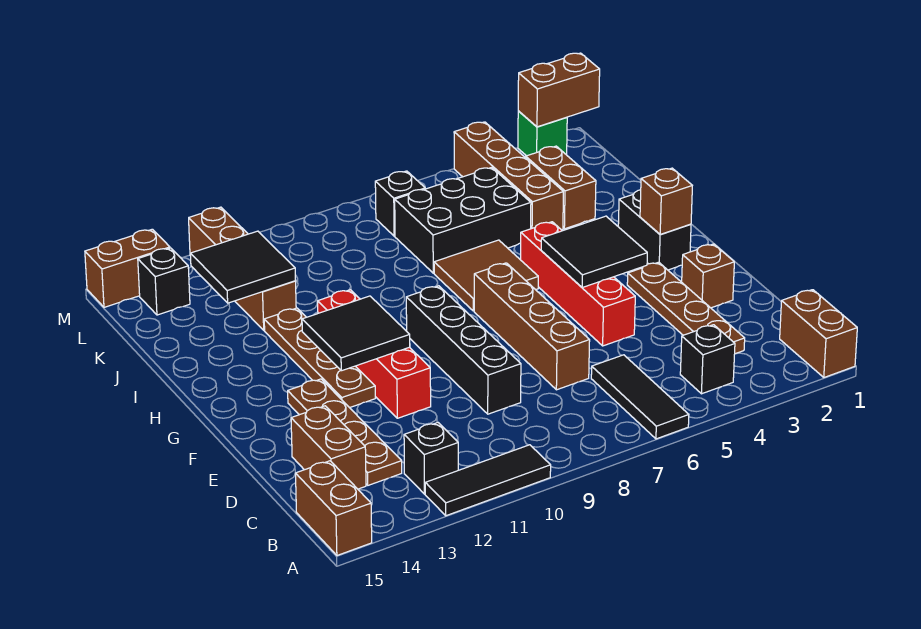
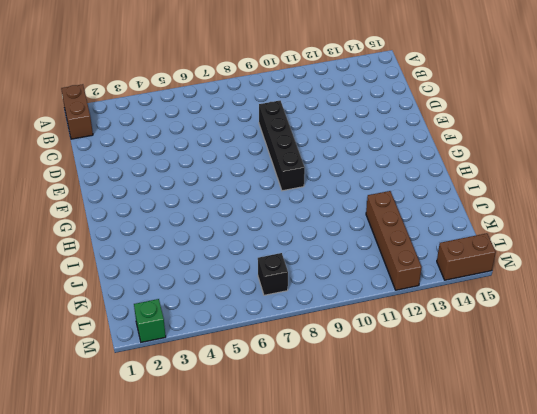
none -> black 1x3 tile [591,355,689,439]
none -> black 1x3 tile [425,445,551,516]
none -> brown 1x2 brick [295,461,372,555]
none -> black 1x1 brick [680,325,735,394]

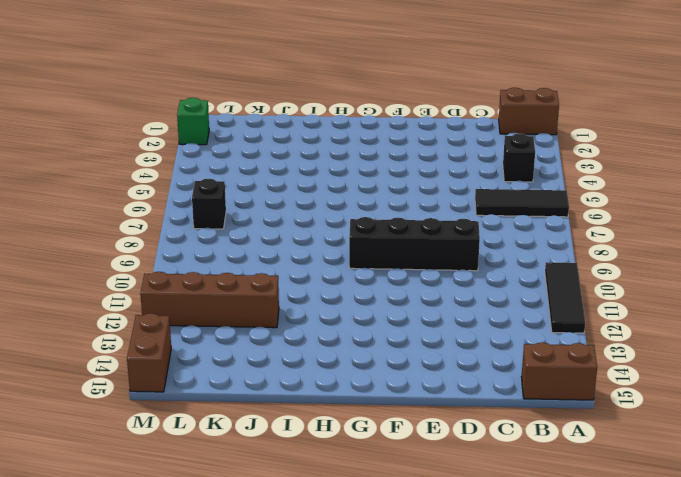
none -> black 1x1 brick [404,423,458,494]
none -> brown 1x4 plate [627,262,745,354]
none -> brown 1x4 plate [288,379,402,485]
none -> brown 1x2 brick [291,406,366,489]

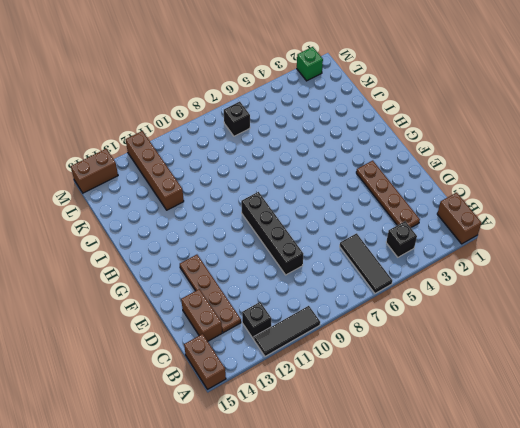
none -> brown 1x4 brick [474,263,590,390]
none -> brown 1x1 brick [682,244,734,308]
none -> red 1x4 brick [521,222,635,346]
none -> red 1x4 brick [318,290,431,418]

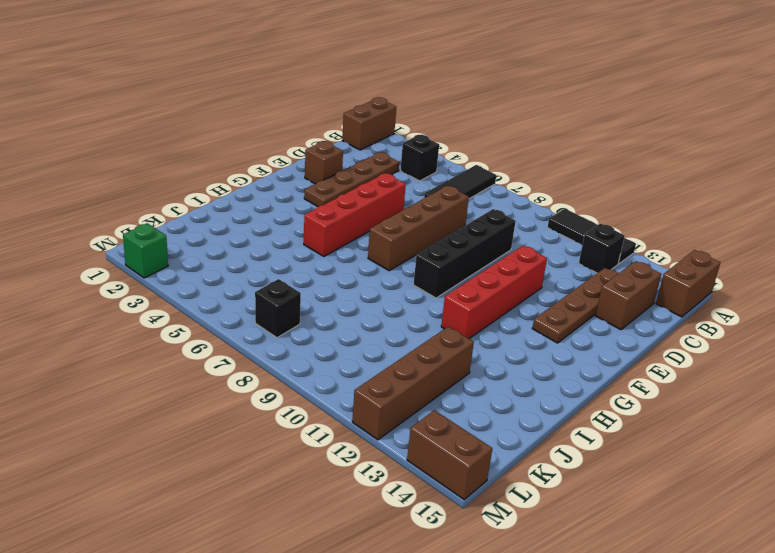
none -> brown 1x4 plate [264,308,375,408]
none -> black 1x2 brick [618,190,691,270]
none -> brown 2x2 tile [434,240,538,311]
none -> brown 1x2 brick [526,146,596,229]

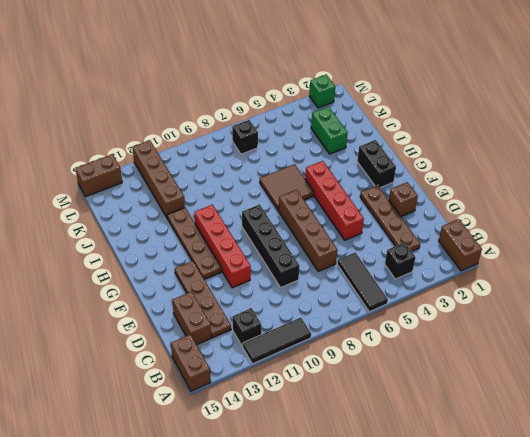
green 1x2 brick [311,107,348,154] -> brown 1x2 brick [526,146,596,229]
none -> brown 1x4 brick [454,122,563,230]
none -> black 2x3 brick [395,167,531,273]
none -> black 1x1 brick [138,248,190,315]
none -> black 2x2 tile [541,216,647,287]

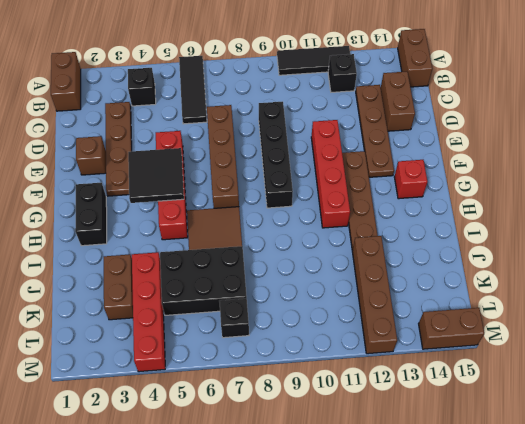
red 1x1 brick [394,160,428,199] -> none
red 1x4 brick [132,252,165,372] -> brown 1x4 brick [454,122,563,230]
none -> black 1x1 brick [138,248,190,315]
none -> green 1x1 brick [518,111,567,156]
none -> black 2x2 tile [302,296,410,371]
none -> brown 1x1 brick [640,168,692,235]

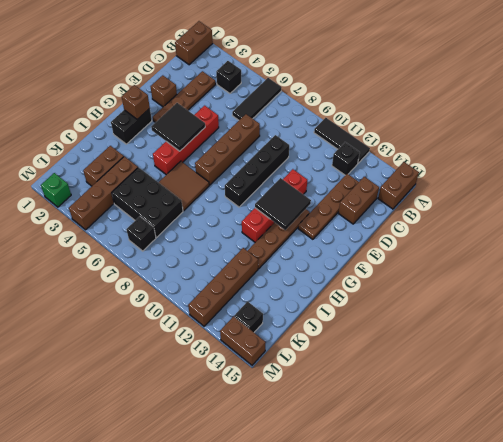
none -> black 2x2 tile [190,231,295,303]
none -> brown 1x2 brick [518,53,600,127]

